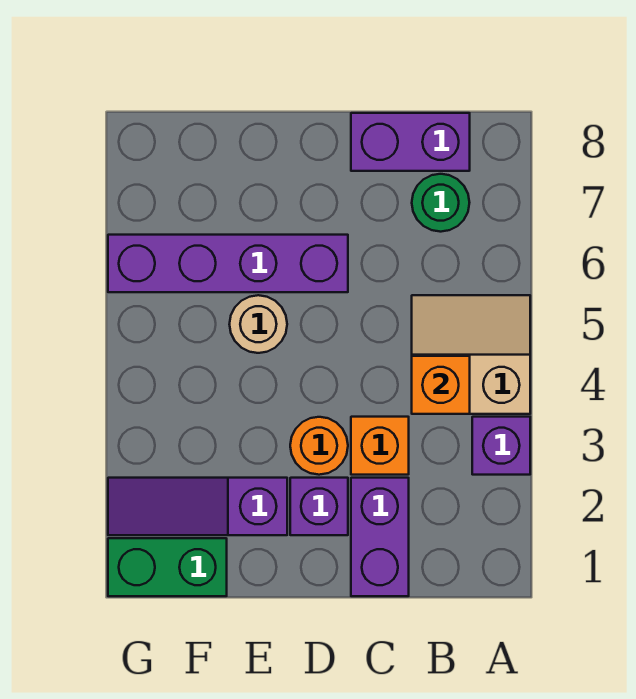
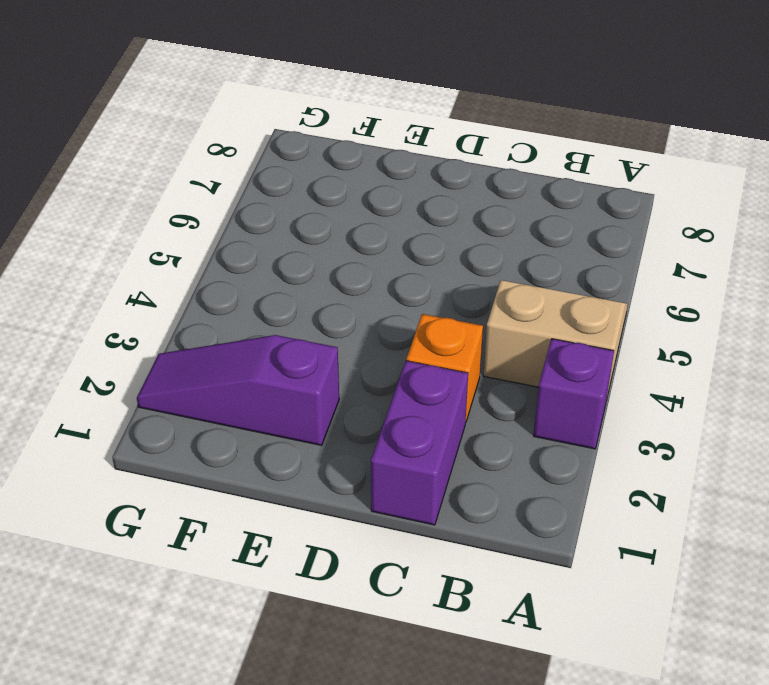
none -> green 1x1 round brick [412,174,470,232]
none -> purple 1x2 brick [351,113,470,171]
none -> purple 1x1 brick [290,478,348,535]

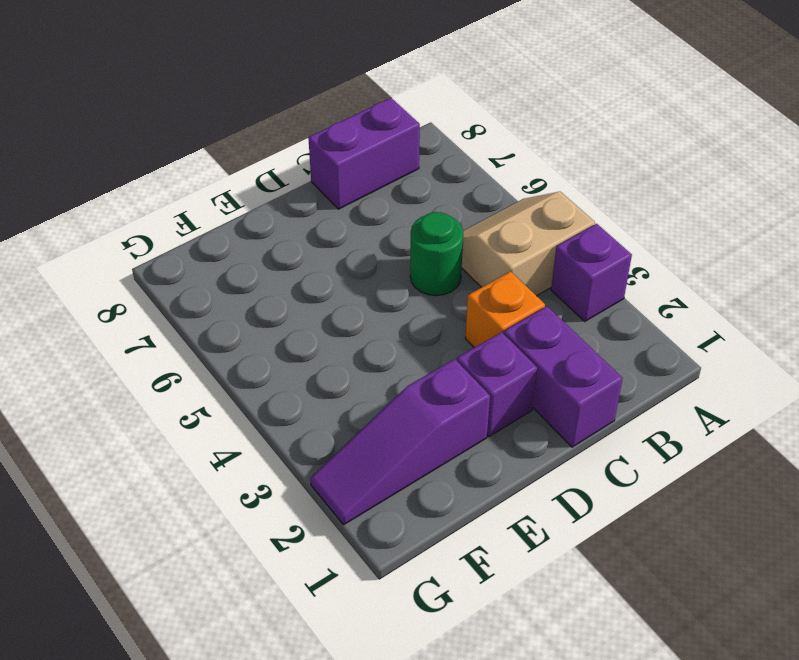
green 1x1 round brick [410,212,463,296] -> green 1x1 round brick moved to [412,174,470,232]
none -> orange 1x1 round brick [290,417,348,475]
none -> purple 1x4 brick [108,235,348,292]
none -> tan 1x1 round brick [229,295,287,353]

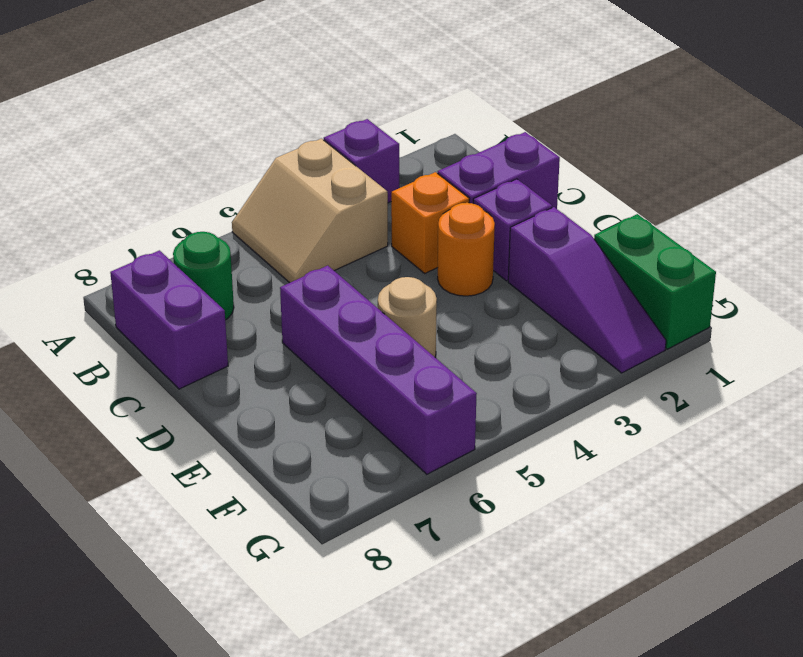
none -> orange 1x1 brick [412,356,470,414]

